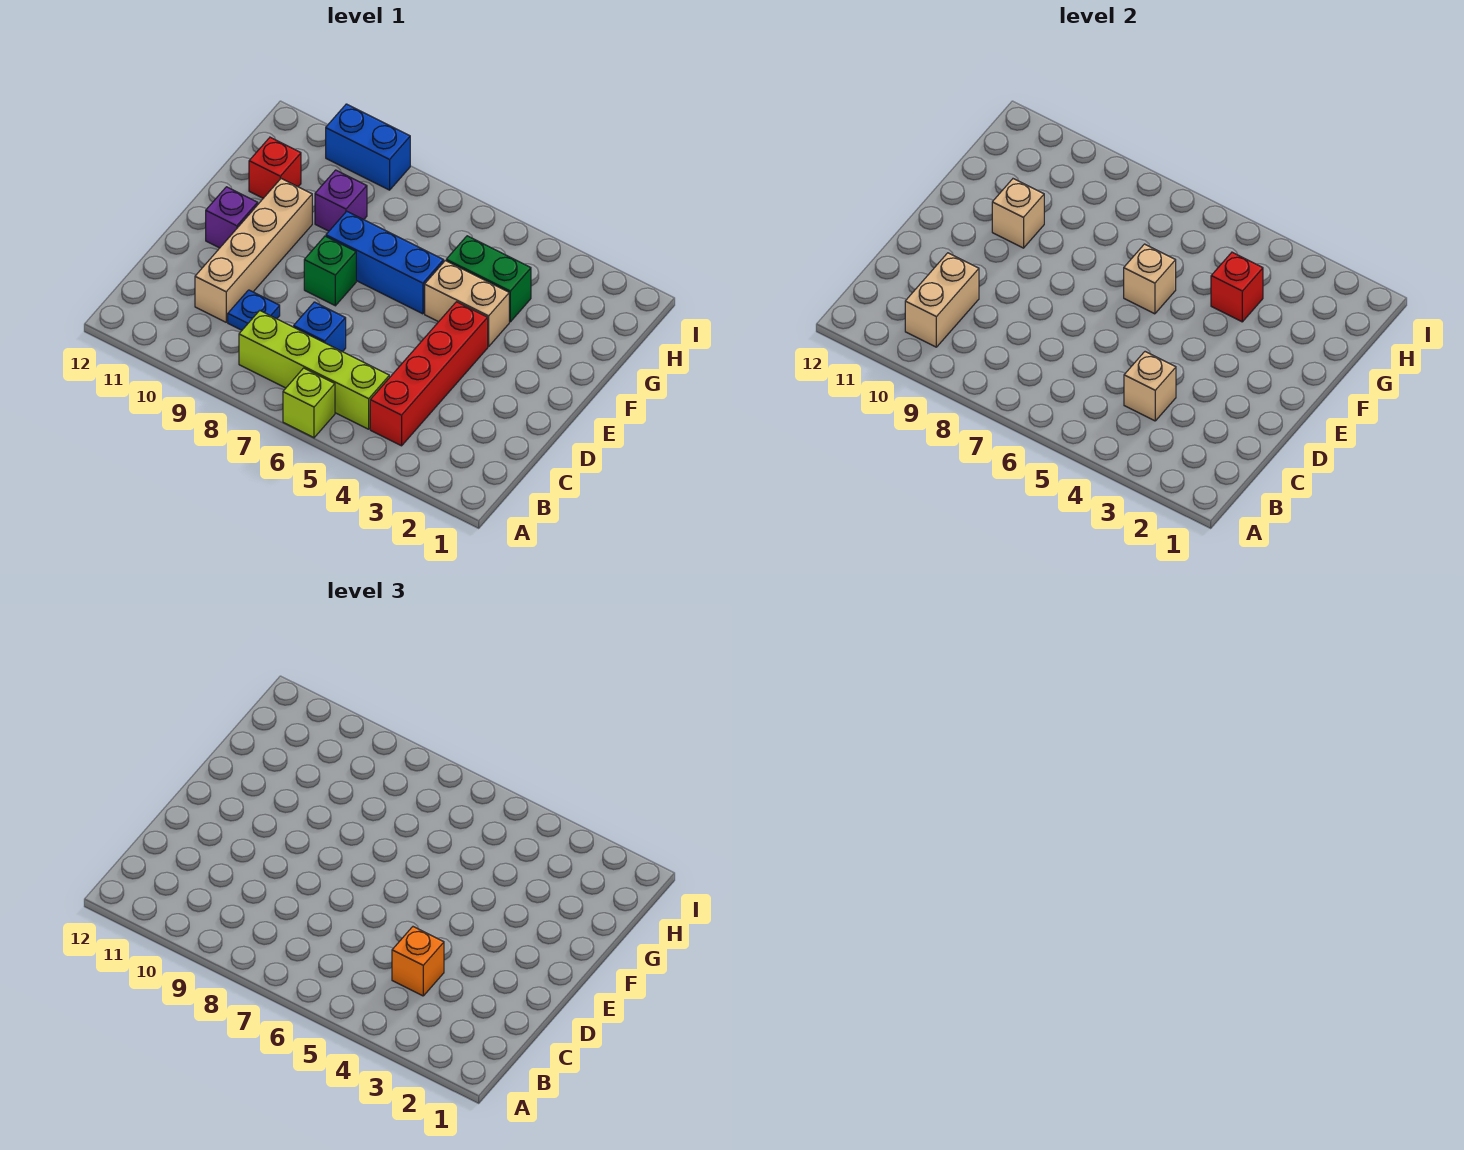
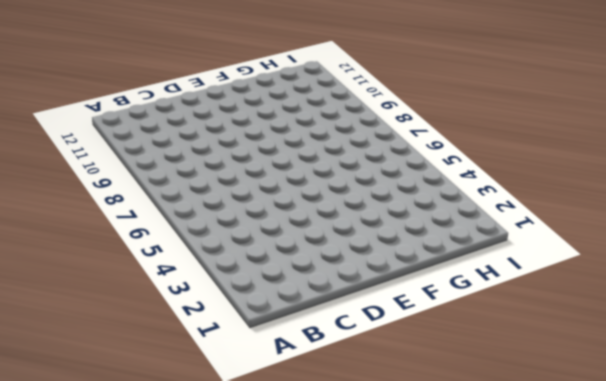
none -> lime 1x1 brick [283,368,335,438]
none -> red 1x4 brick [370,302,488,446]
none -> lime 1x4 brick [239,311,389,429]

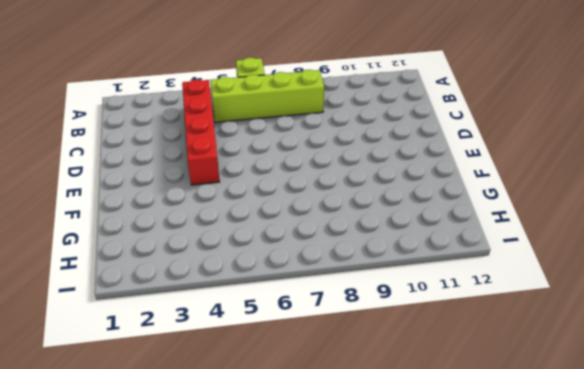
none -> blue 1x1 brick [294,302,346,352]
none -> blue 1x1 plate [228,290,280,330]
none -> tan 1x4 brick [195,179,312,322]

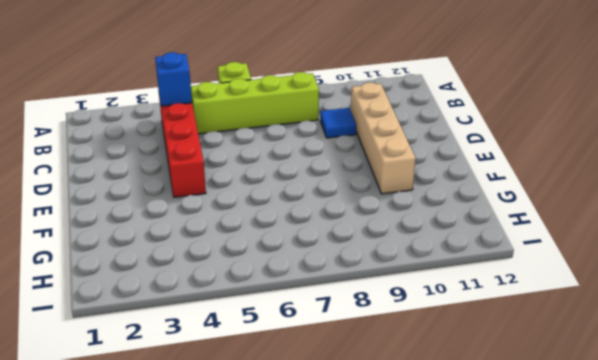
blue 1x1 brick [155,52,192,106] -> blue 1x1 brick moved to [294,302,346,352]
blue 1x1 tile [320,108,356,138] -> blue 1x1 plate [228,290,280,330]
none -> green 1x1 brick [304,236,356,306]
none -> purple 1x1 brick [206,187,258,248]
none -> tan 1x2 brick [425,261,509,347]

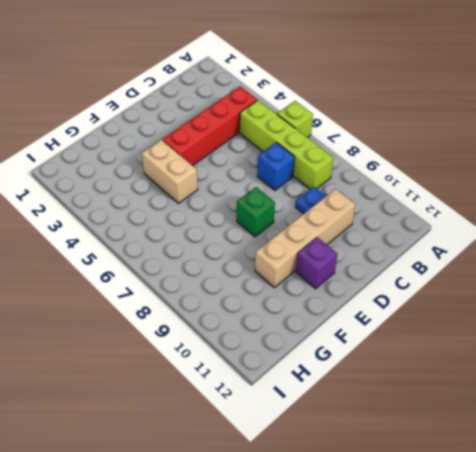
none -> blue 1x3 brick [326,211,444,314]
none -> green 1x2 brick [446,236,531,322]
none -> purple 1x1 brick [315,170,367,231]

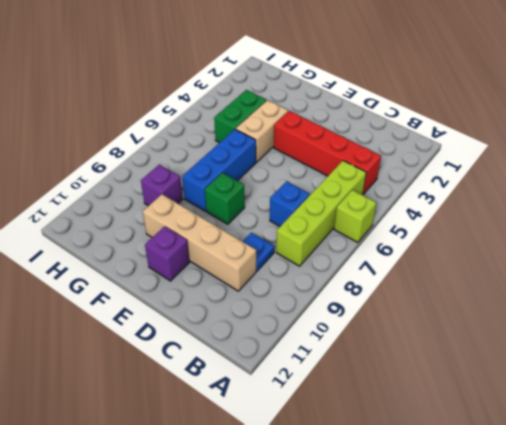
none -> red 1x1 brick [249,137,301,198]
none -> blue 1x2 brick [326,104,410,190]
none -> tan 1x2 brick [905,253,979,347]

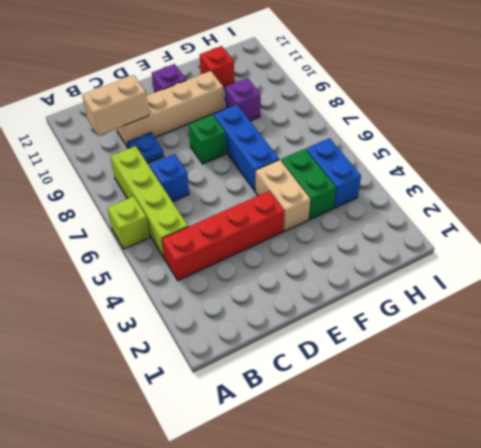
blue 1x2 brick [306,138,361,208] -> blue 1x2 brick moved to [326,104,410,190]
none -> tan 1x1 brick [1124,352,1176,421]
none -> tan 1x1 brick [1124,244,1176,314]
none -> tan 1x1 brick [992,179,1044,248]

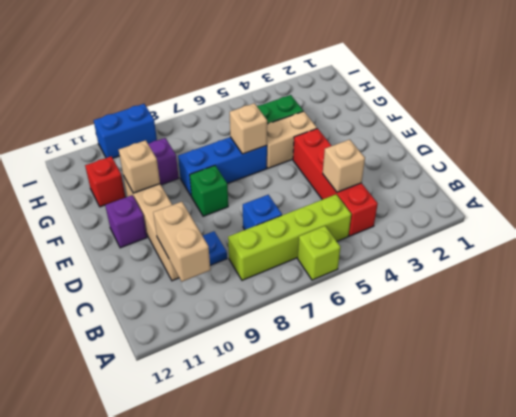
none -> red 1x1 brick [1211,252,1263,322]
none -> orange 1x1 brick [392,927,444,996]

